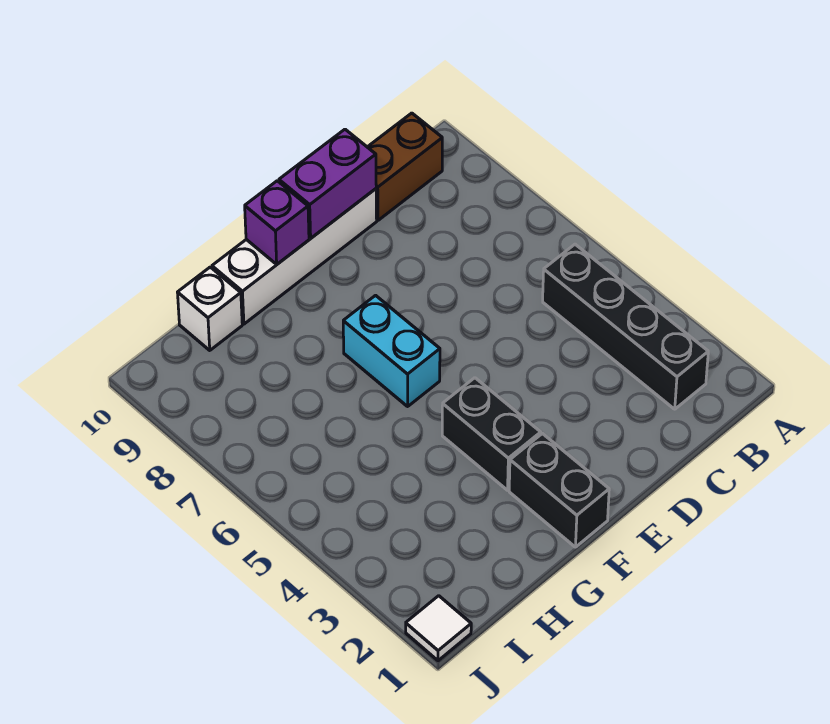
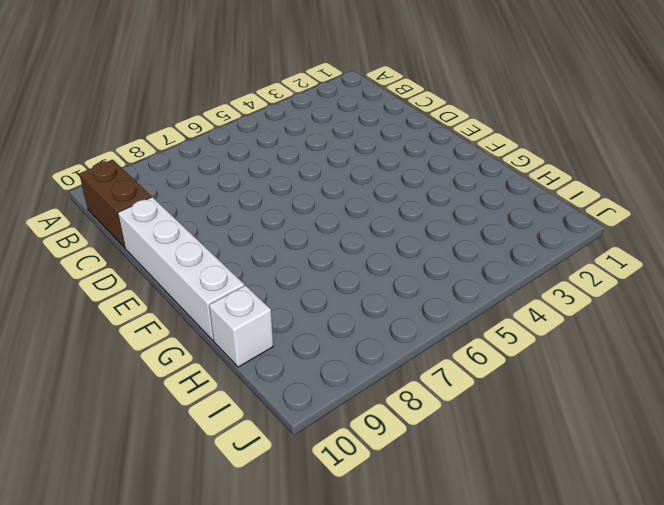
none -> black 1x4 brick [543,244,708,409]
none -> black 1x2 brick [509,434,609,547]

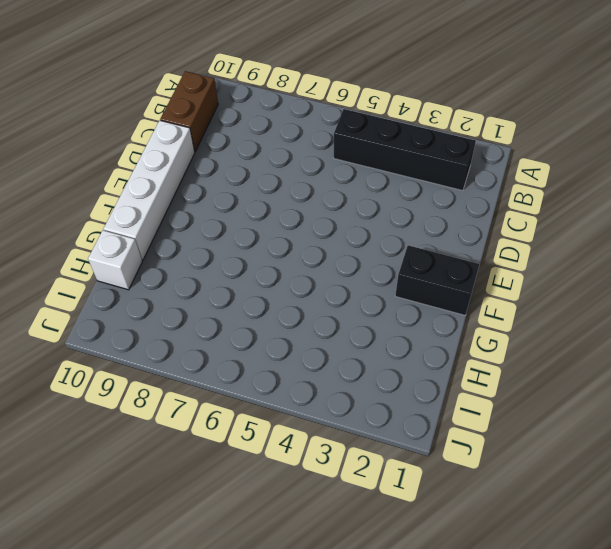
none -> black 1x2 brick [442,378,541,490]
none -> cyan 1x2 brick [343,295,440,406]

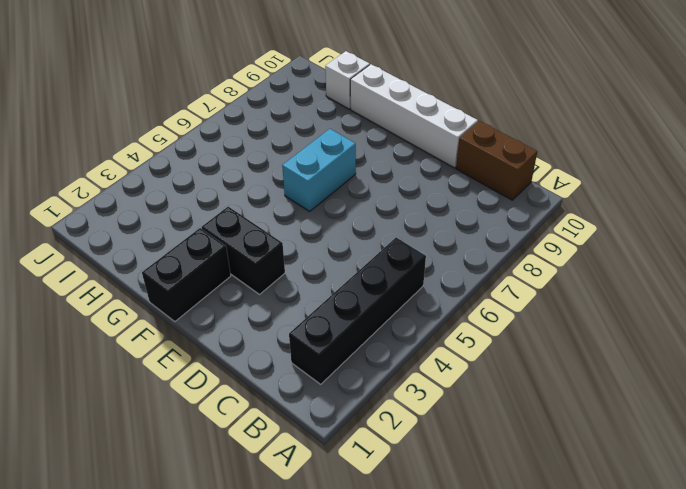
black 1x2 brick [202,207,285,294] -> black 1x2 brick turned to [442,378,541,490]
none -> white 1x1 tile [406,596,471,661]
none -> purple 1x2 brick [279,129,376,238]

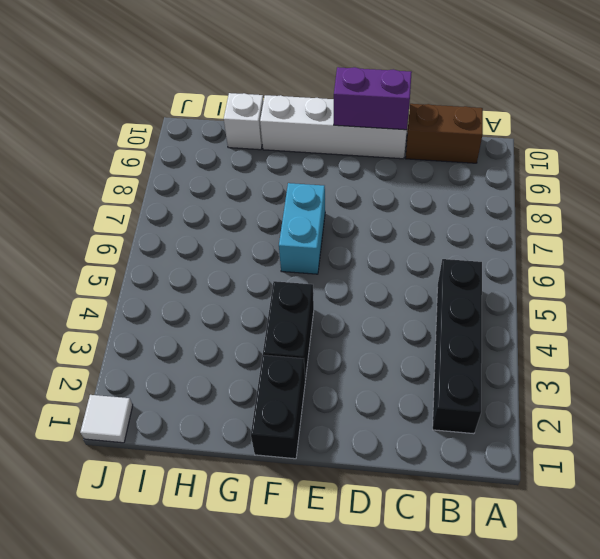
none -> purple 1x1 brick [245,181,309,264]

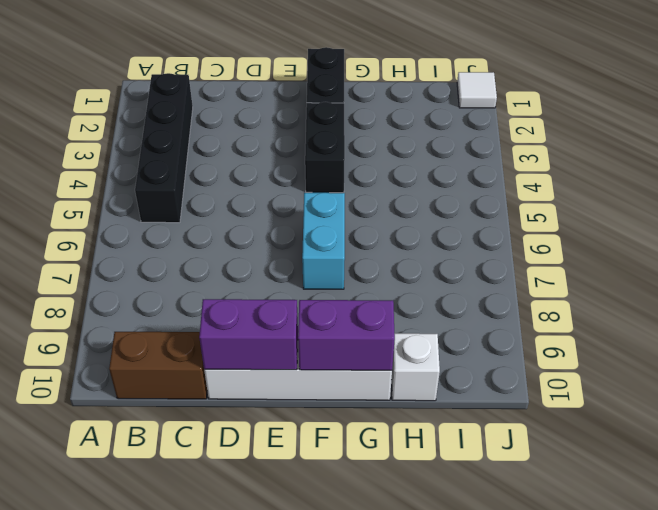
purple 1x2 brick [298,300,395,370] -> purple 1x1 brick [245,181,309,264]

